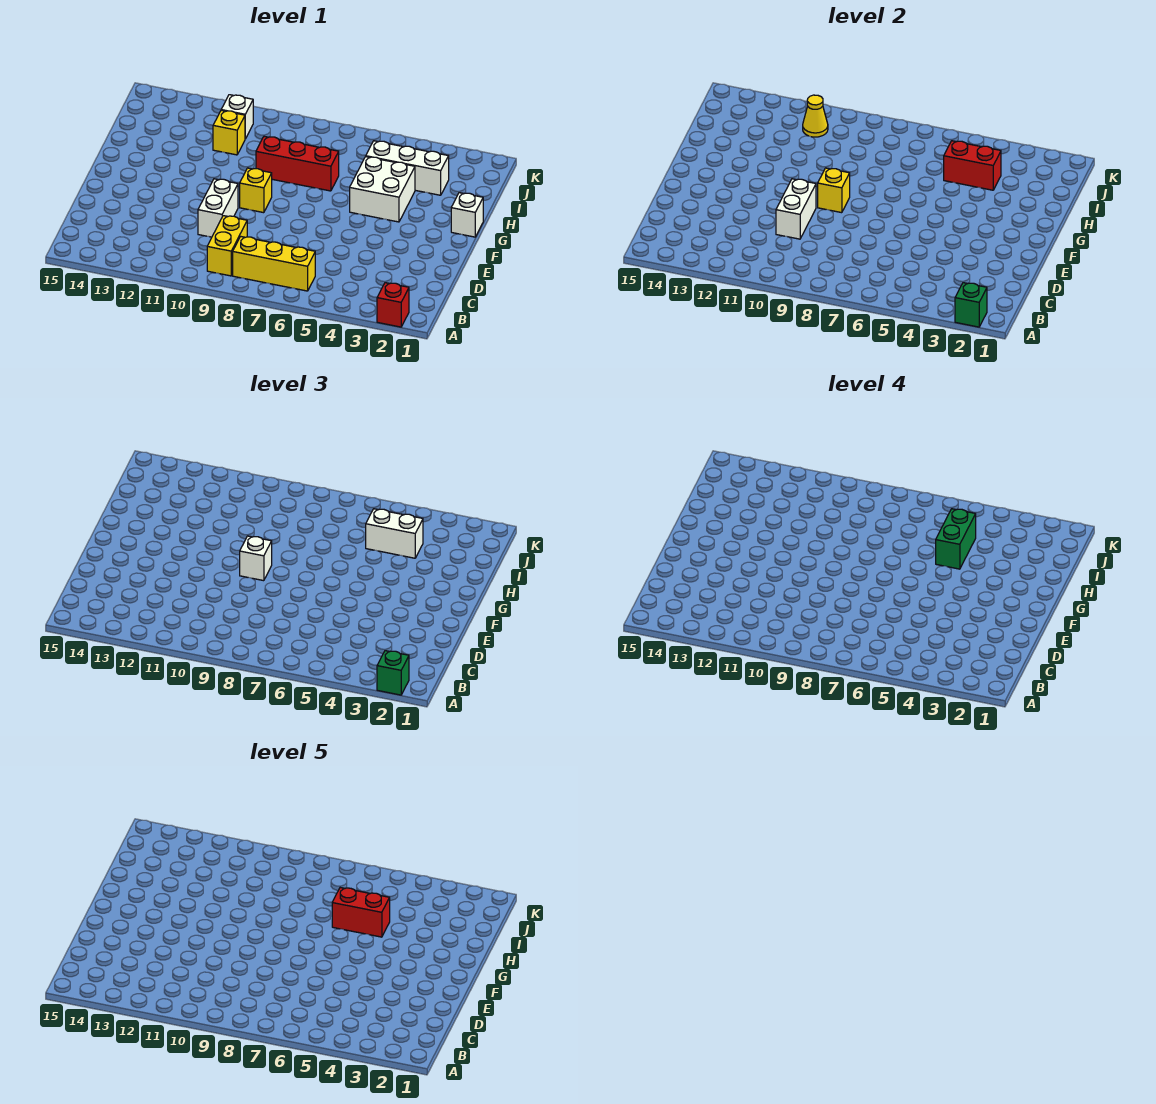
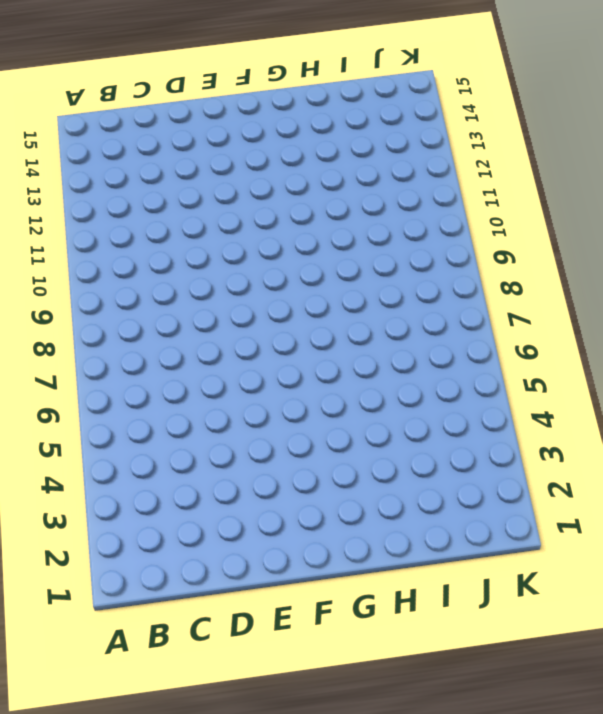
none -> red 1x1 brick [377,283,409,327]
none -> yellow 1x3 brick [233,236,315,291]
none -> yellow 1x2 brick [207,216,247,276]

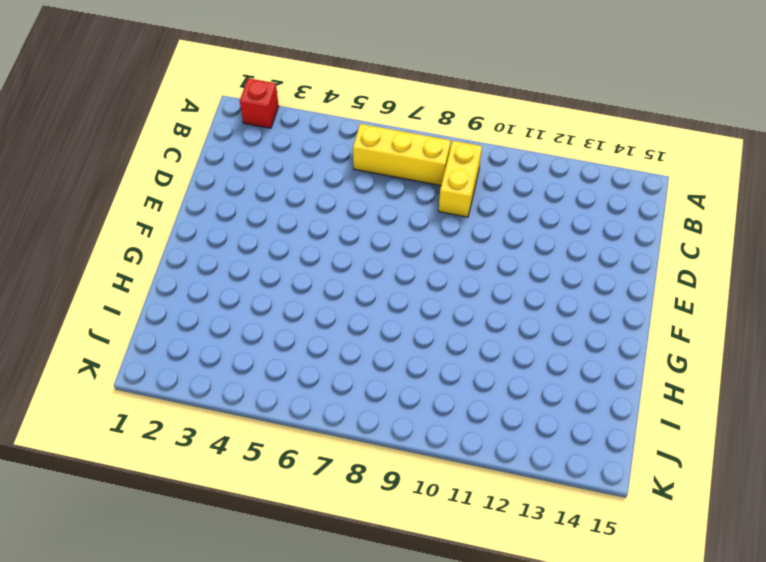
none -> white 1x2 brick [198,179,238,237]
none -> yellow 1x1 brick [240,168,272,213]
none -> white 1x1 brick [451,193,483,237]

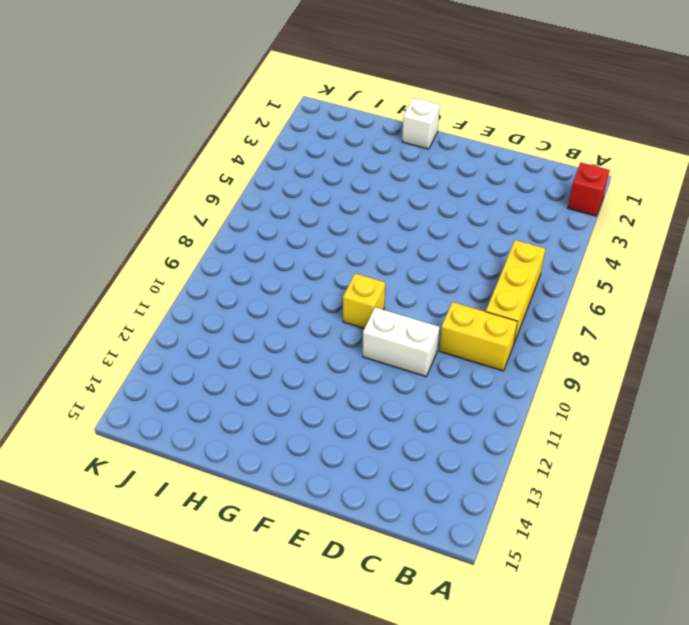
none -> white 2x2 brick [350,157,415,222]
none -> red 1x3 brick [256,136,339,191]
none -> white 1x3 brick [366,141,449,195]

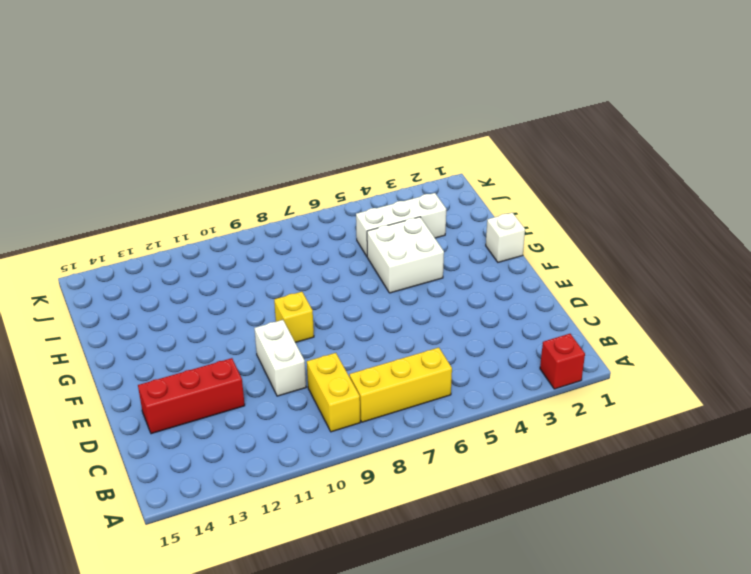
red 1x3 brick [138,358,245,434] -> red 1x3 brick moved to [256,136,339,191]
none -> yellow 1x1 brick [213,110,245,155]
none -> white 1x1 brick [221,95,253,139]
none -> green 1x1 brick [955,283,987,327]

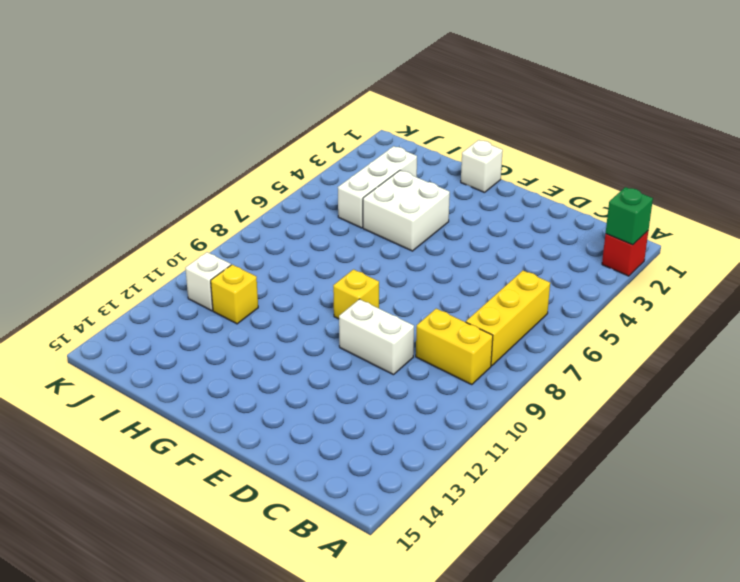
none -> red 1x3 brick [256,136,339,191]
none -> white 1x2 brick [776,179,816,239]
none -> yellow 1x1 brick [818,168,850,213]

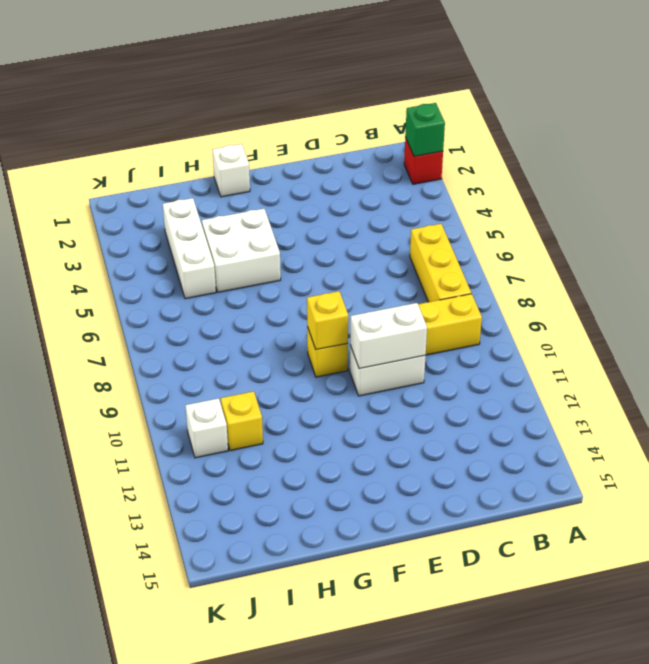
none -> red 1x3 brick [256,136,339,191]
none -> red 1x2 brick [944,141,1001,190]
none -> yellow 1x1 cone [803,95,828,137]

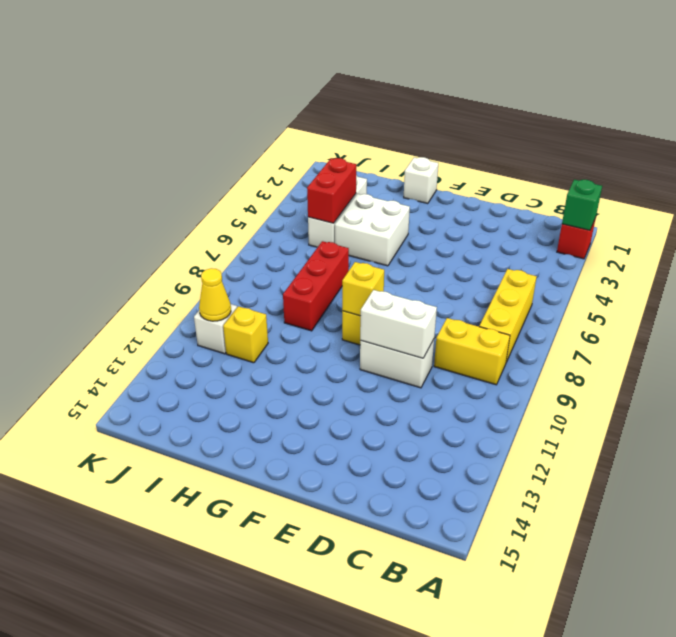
none -> green 1x1 brick [377,651,409,695]
none -> white 1x1 brick [240,536,272,581]
none -> white 1x2 brick [366,509,423,558]

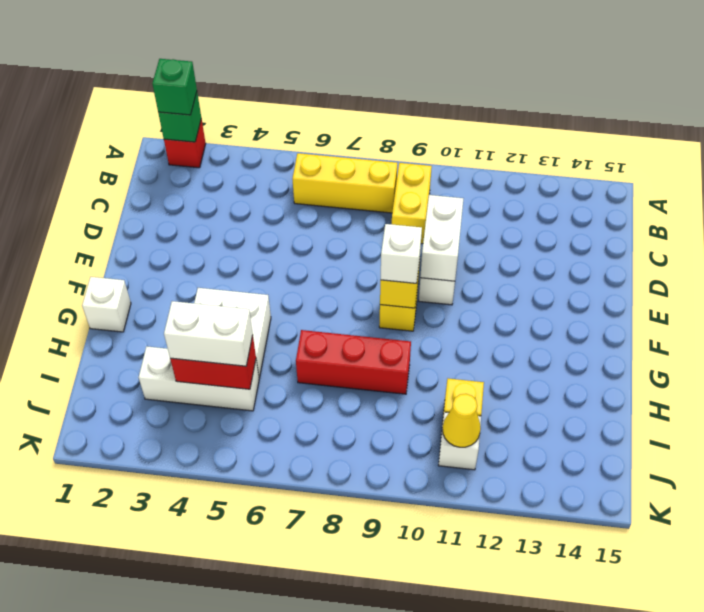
none -> green 1x2 brick [936,509,976,569]
none -> red 1x2 brick [332,888,390,937]

